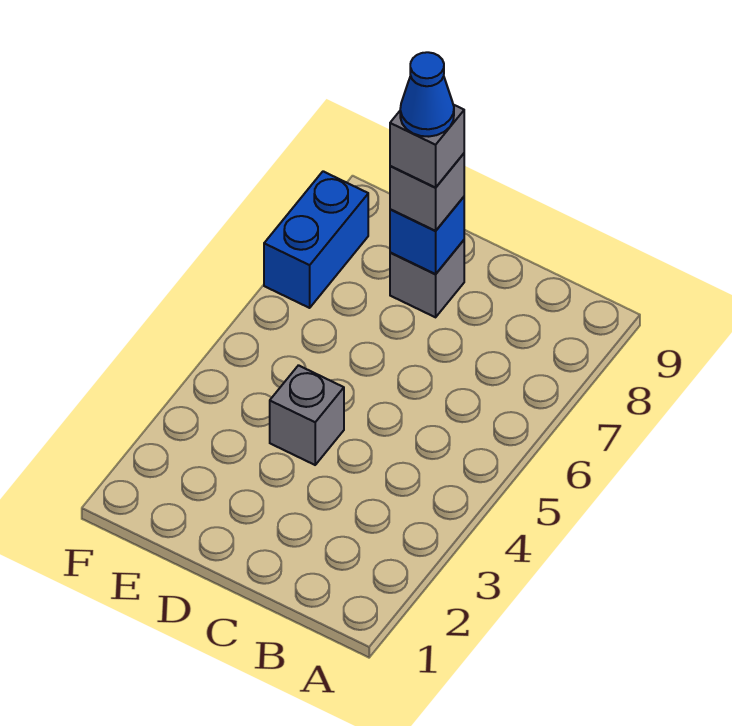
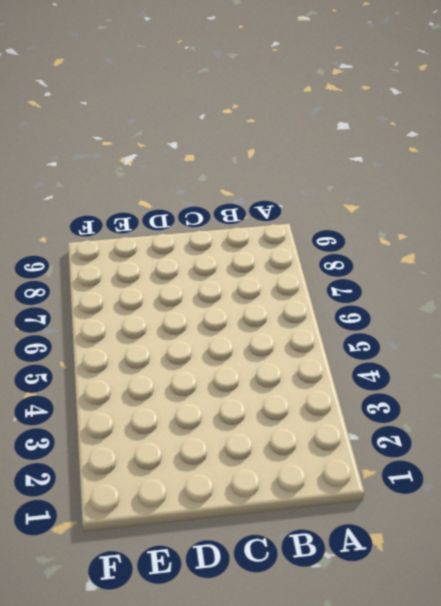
none -> grey 1x1 brick [270,365,344,465]
none -> grey 1x1 brick [390,240,464,317]

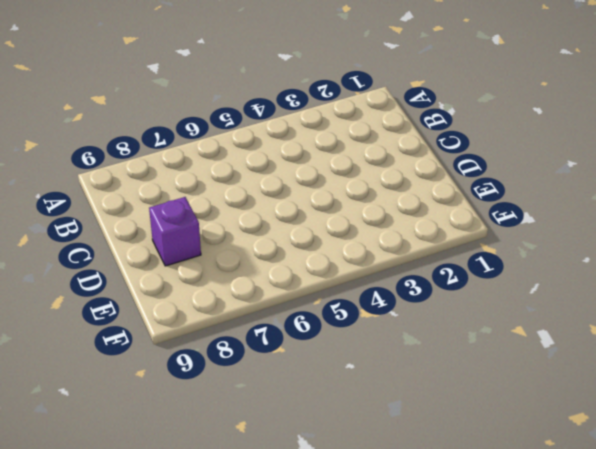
purple 1x1 brick [149,197,201,266] -> grey 1x1 brick [390,240,464,317]
none -> grey 1x1 brick [270,365,344,465]
none -> blue 1x2 brick [264,171,368,308]

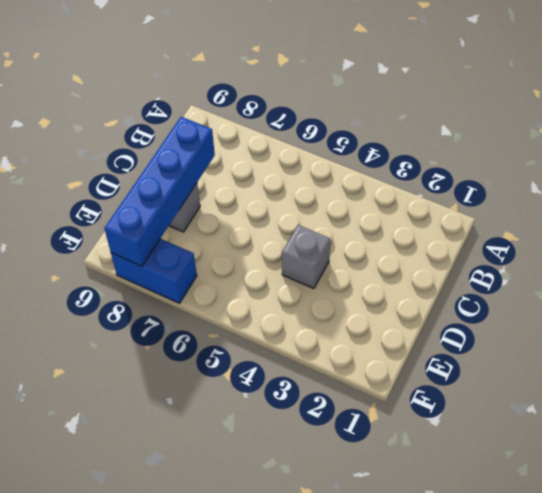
blue 1x4 brick [104,117,215,266] -> blue 1x1 brick [390,197,464,274]
none -> grey 1x1 brick [390,154,464,231]
none -> grey 1x1 brick [390,105,464,188]

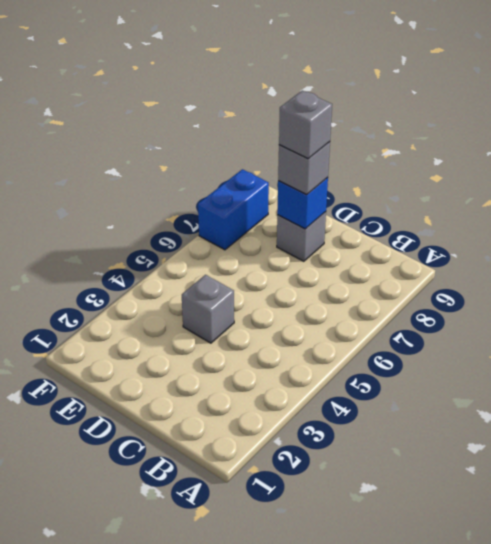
none -> blue 1x1 cone [400,52,454,137]

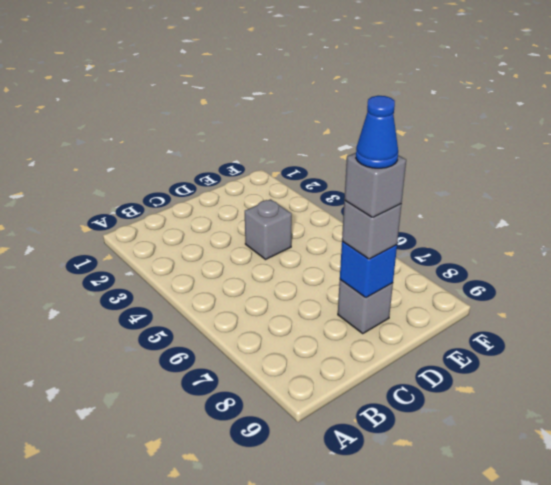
none -> blue 1x2 brick [264,171,368,308]

